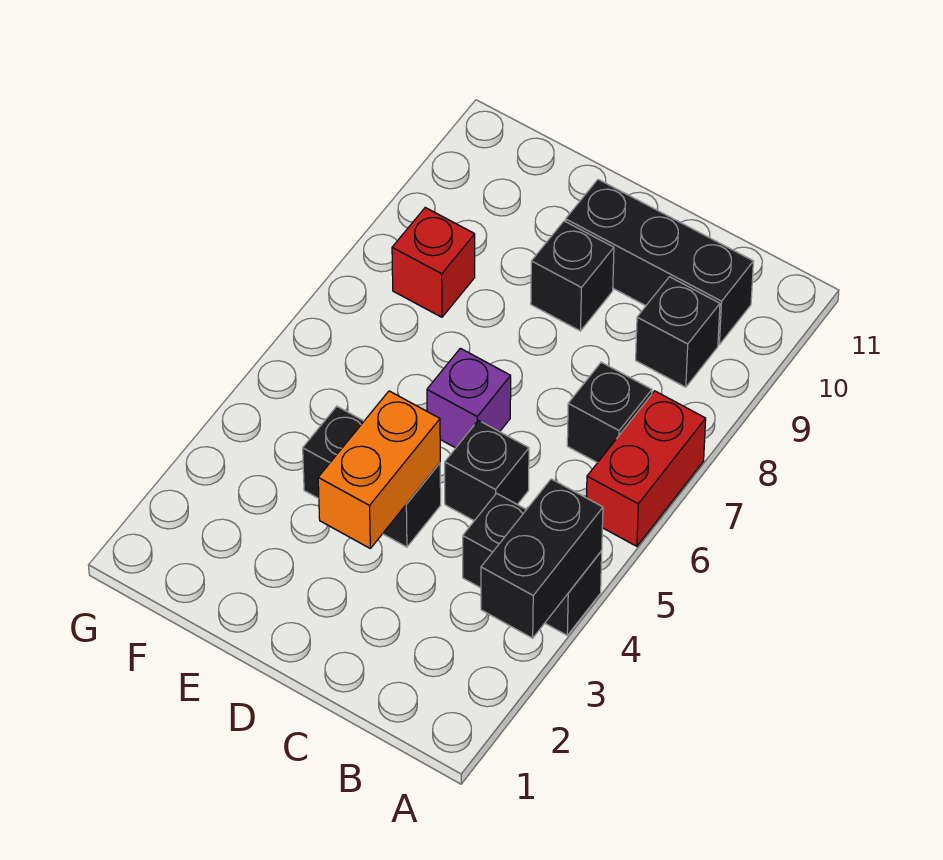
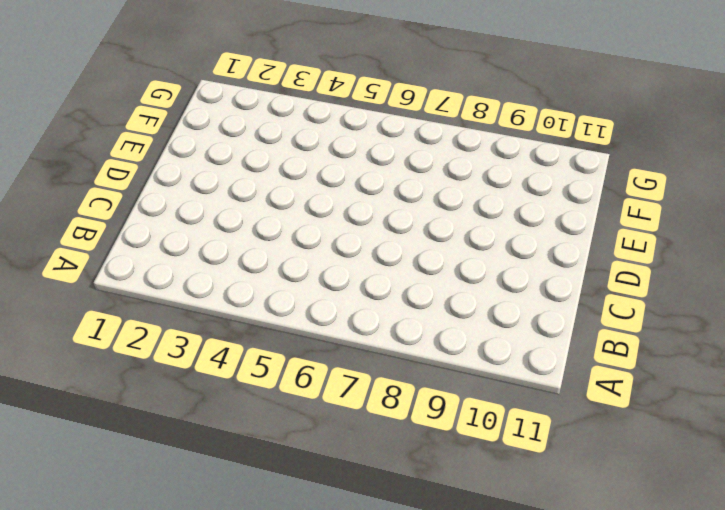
none -> black 1x2 brick [463,493,602,635]
none -> red 1x2 brick [586,391,706,546]
none -> black 1x1 brick [567,362,652,463]

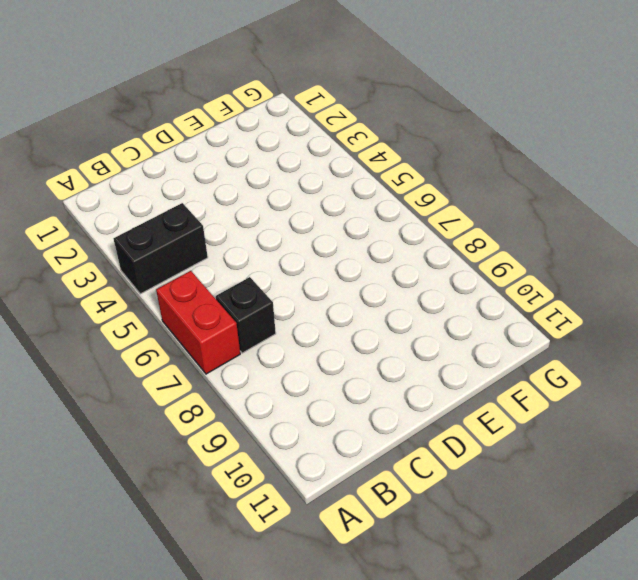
none -> black 1x1 brick [636,277,720,387]
none -> black 1x3 brick [566,179,754,344]
none -> black 1x1 brick [445,420,529,521]

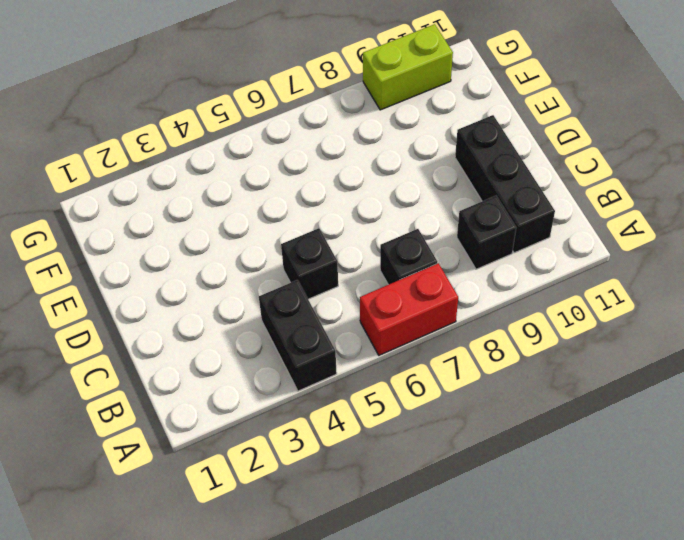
lime 1x2 brick [363,24,453,110] -> none
none -> black 1x2 brick [303,406,441,547]
none -> purple 1x1 brick [427,348,511,448]
none -> black 1x1 brick [531,221,614,331]

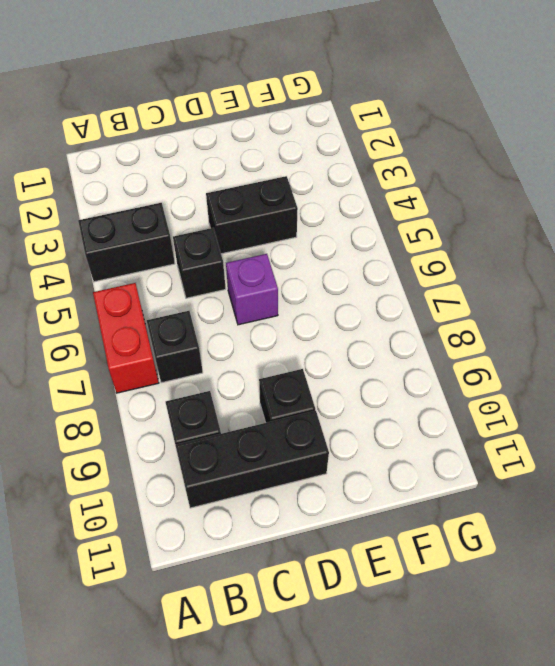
none -> red 1x1 brick [392,208,475,317]
none -> black 1x2 brick [481,479,603,638]
none -> orange 1x2 brick [318,391,440,548]

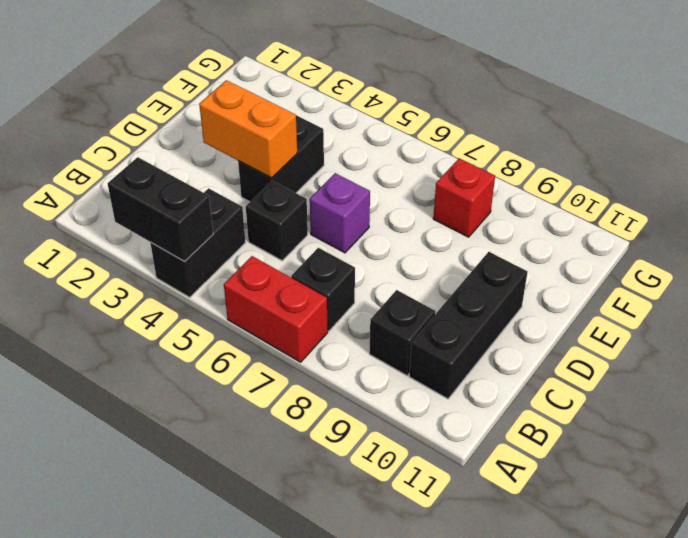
none -> black 1x1 brick [531,221,614,331]

